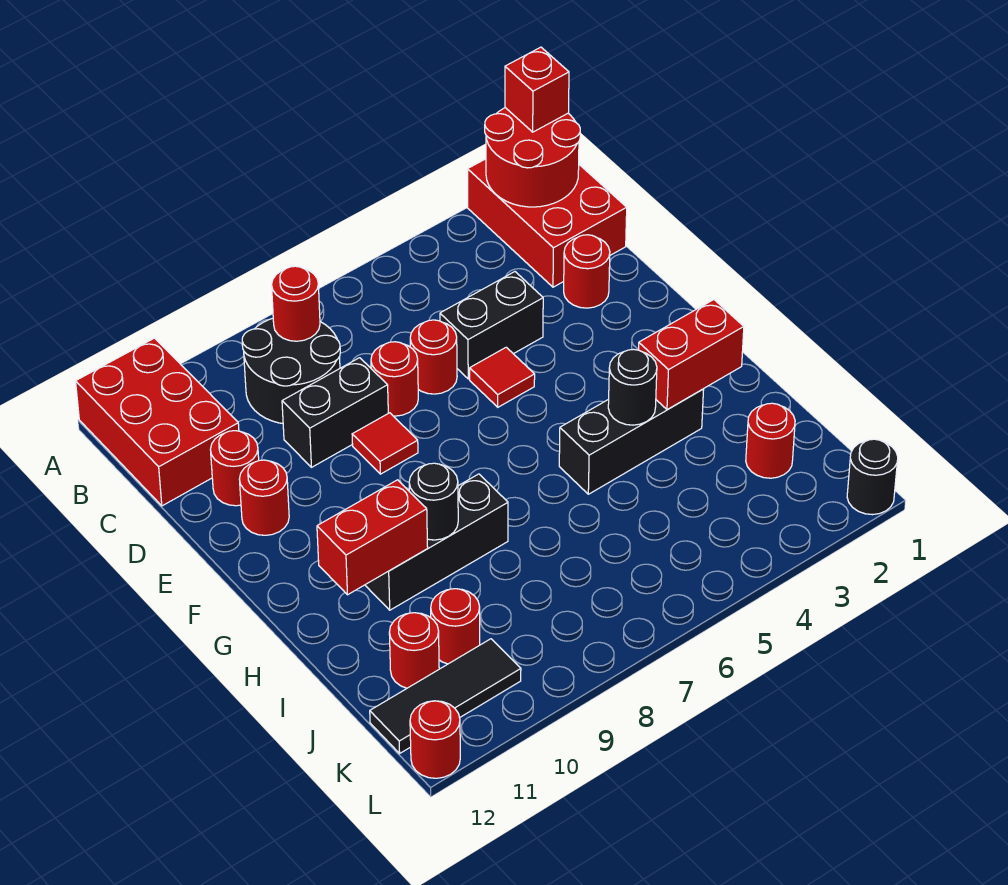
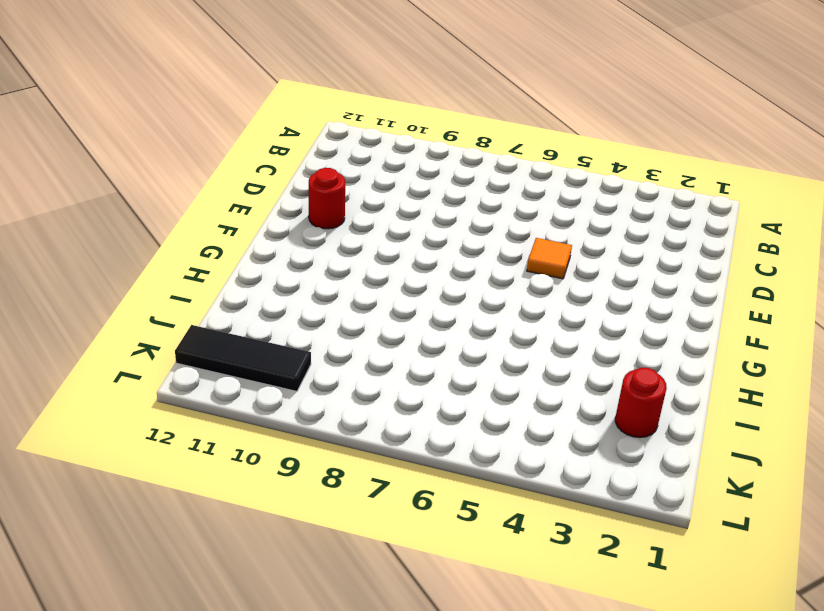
orange 1x1 tile [527,238,572,279] -> red 1x1 tile [470,347,535,407]
none -> red 2x3 brick [468,159,627,287]
none -> red 2x3 brick [76,338,239,506]
none -> black 2x2 round brick [242,318,340,423]

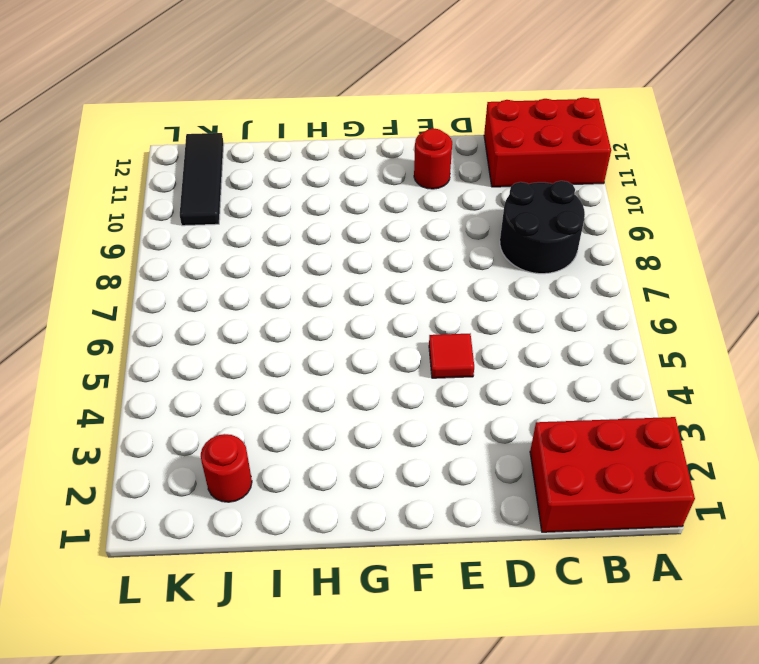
none -> red 1x1 round brick [564,235,610,308]
none -> black 1x2 brick [440,272,543,379]
none -> red 1x1 round brick [410,320,457,394]

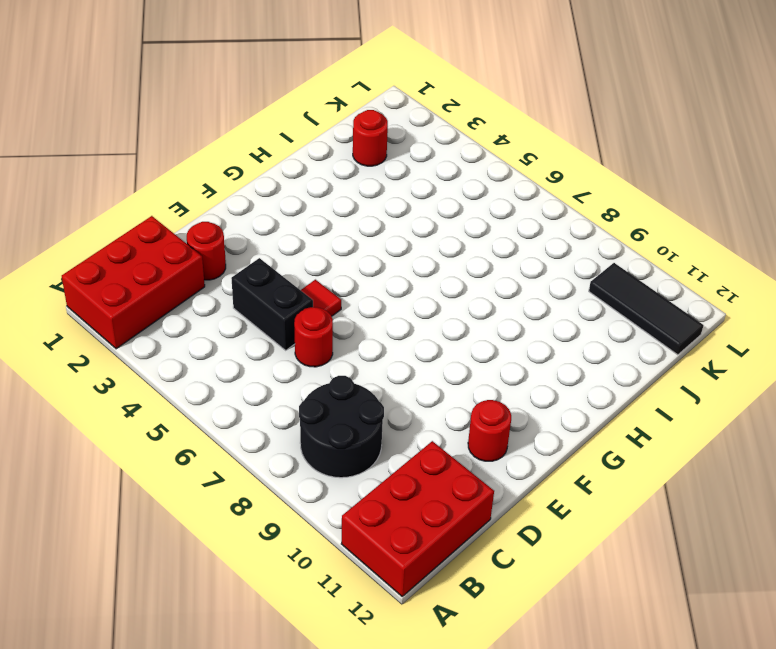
none -> red 1x1 round brick [371,342,418,416]
none -> black 1x2 brick [282,358,388,467]
none -> red 1x1 round brick [210,431,259,506]

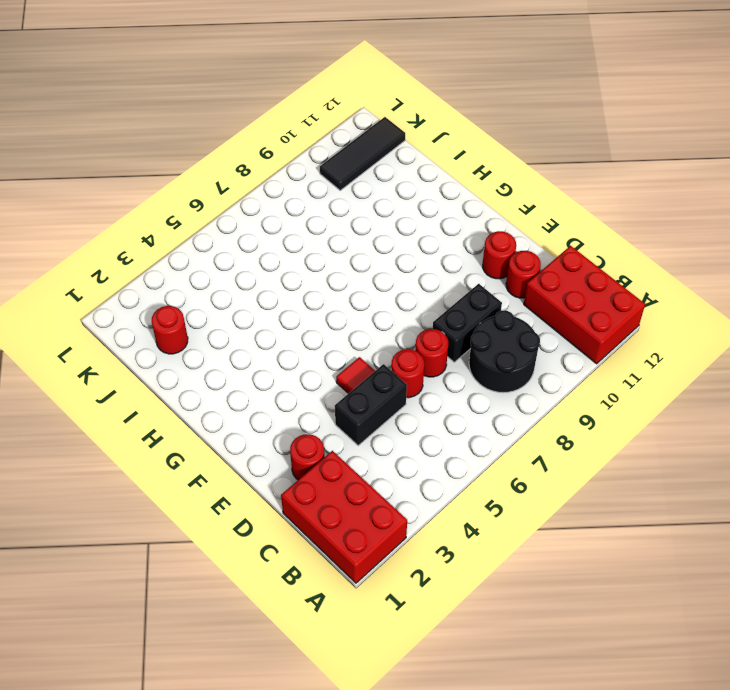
none -> red 1x1 tile [352,413,418,474]
none -> black 1x3 brick [559,389,704,494]
none -> black 1x3 brick [365,474,508,610]

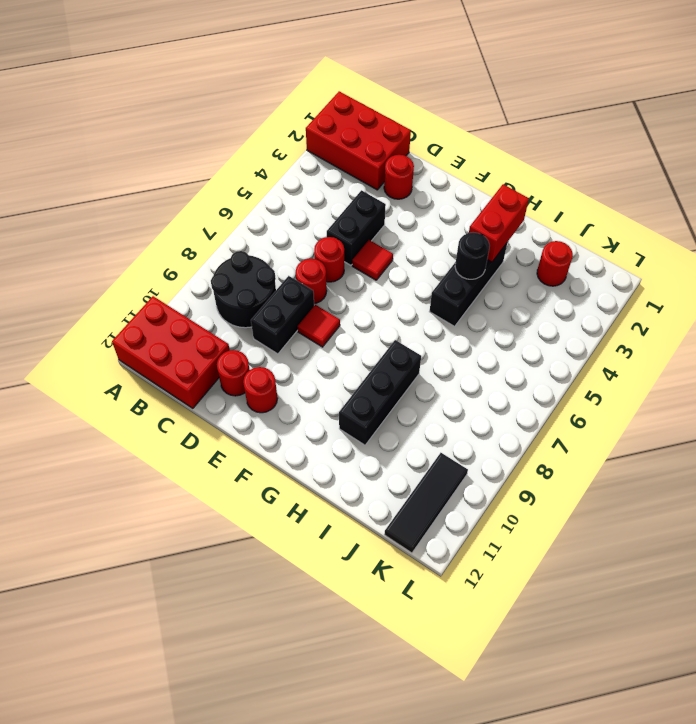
none -> red 1x1 round brick [431,589,480,664]
none -> red 1x1 round brick [389,613,439,688]
none -> black 1x1 round brick [847,439,898,515]

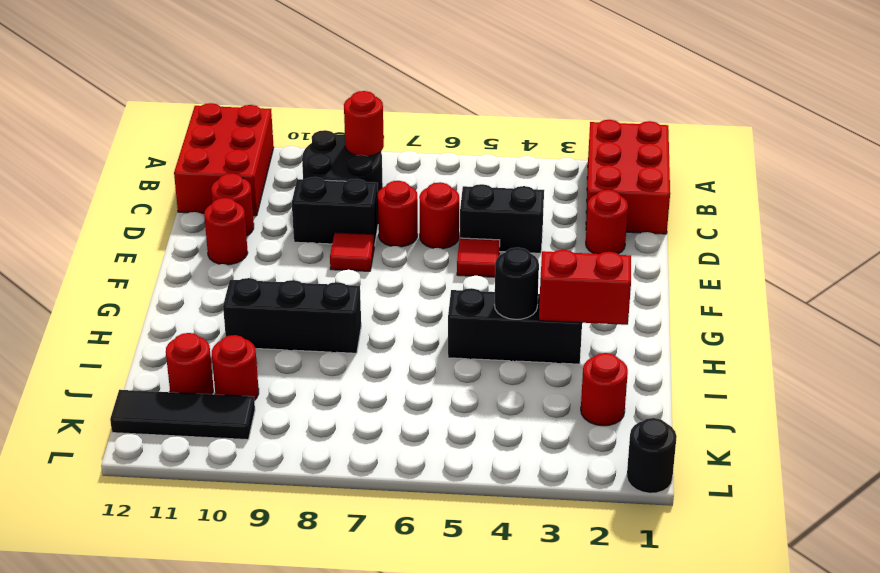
none -> red 1x1 round brick [410,701,460,778]
none -> red 2x2 round brick [485,108,580,207]
none -> black 1x1 round brick [409,463,458,540]

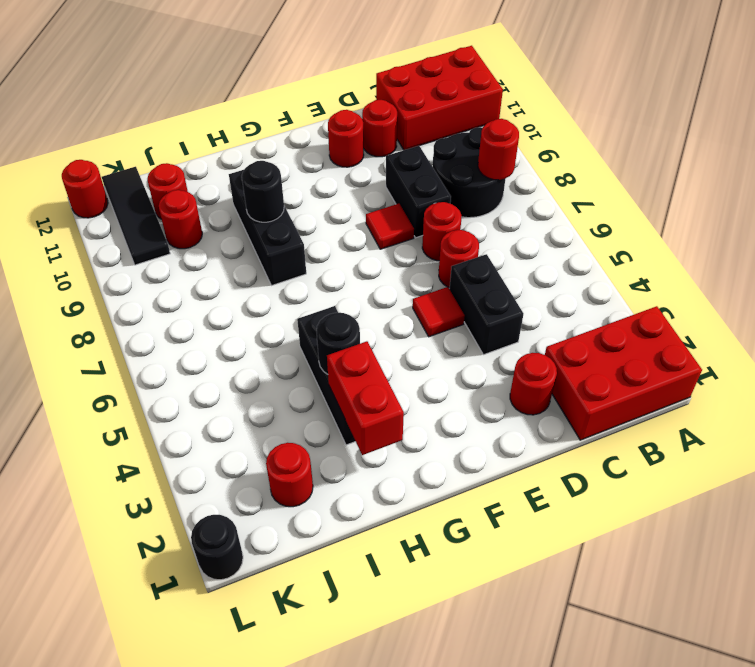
none -> red 2x2 round brick [485,108,580,207]
none -> red 1x2 brick [317,480,428,595]
none -> red 1x1 brick [505,47,569,132]

